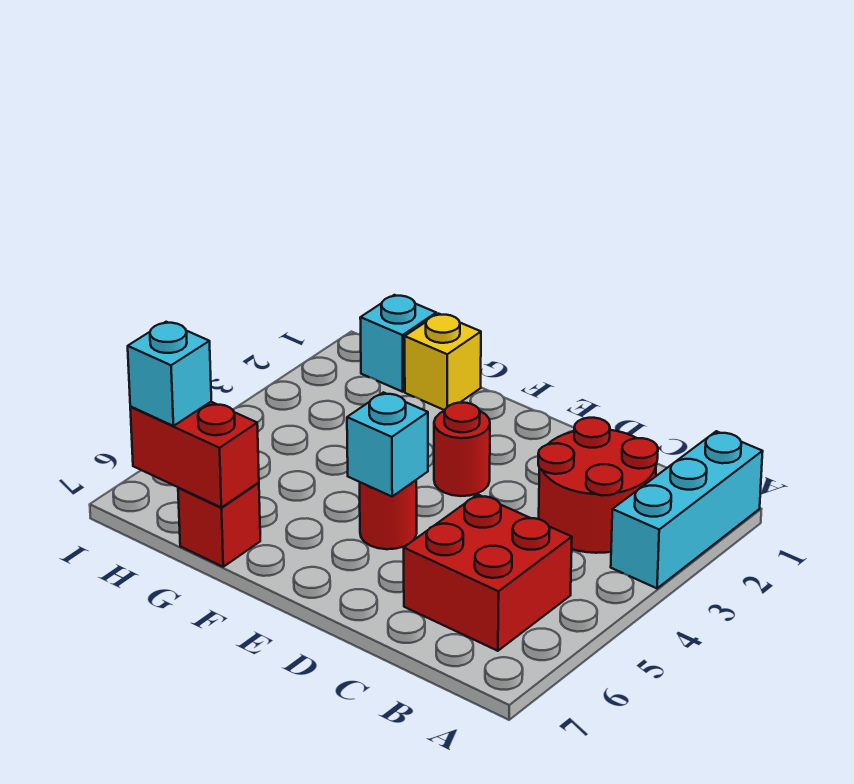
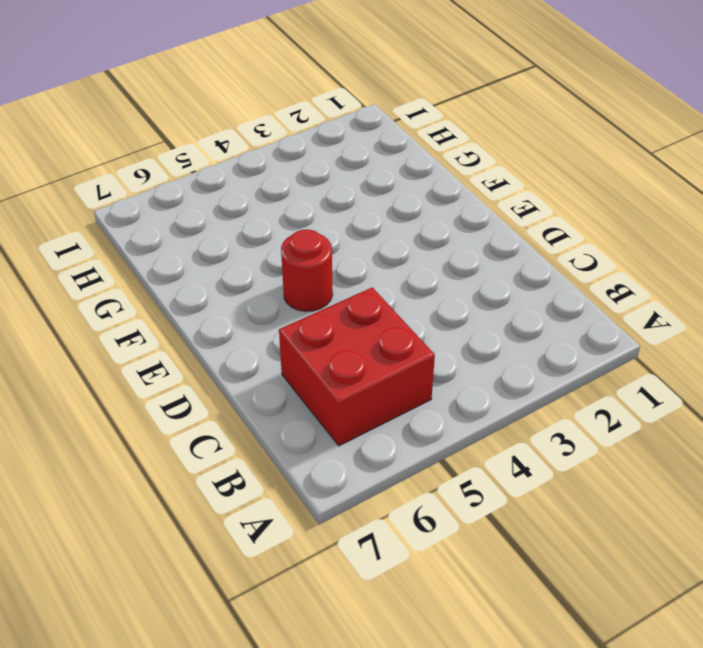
none -> cyan 1x3 brick [611,431,763,588]
none -> red 2x2 round brick [538,418,658,553]

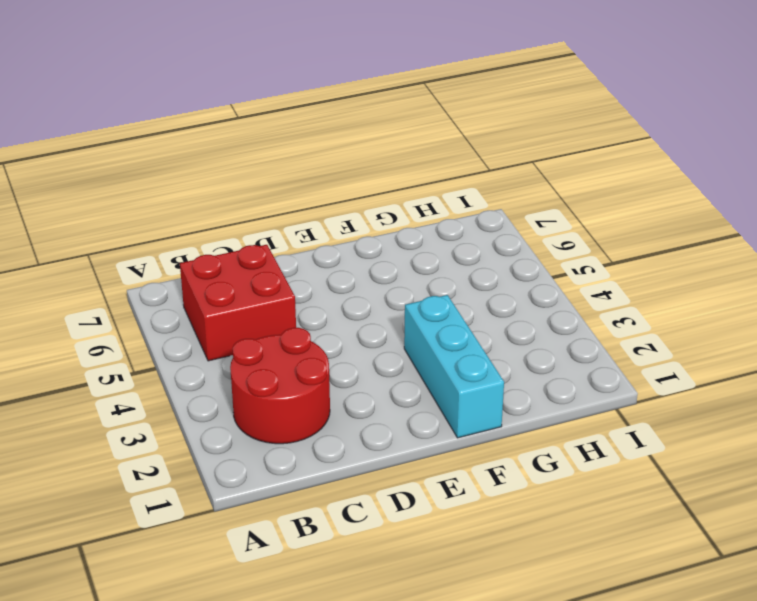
cyan 1x3 brick [404,295,504,438] -> cyan 1x3 brick moved to [611,431,763,588]
none -> red 1x1 round brick [434,403,490,496]
none -> red 1x1 round brick [360,480,417,549]

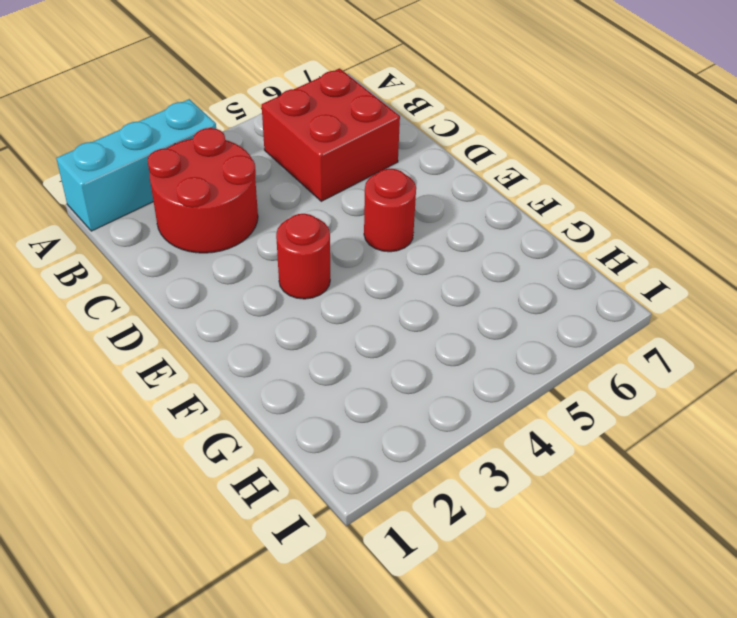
none -> yellow 1x1 brick [405,314,481,410]
none -> red 1x1 brick [178,483,260,567]

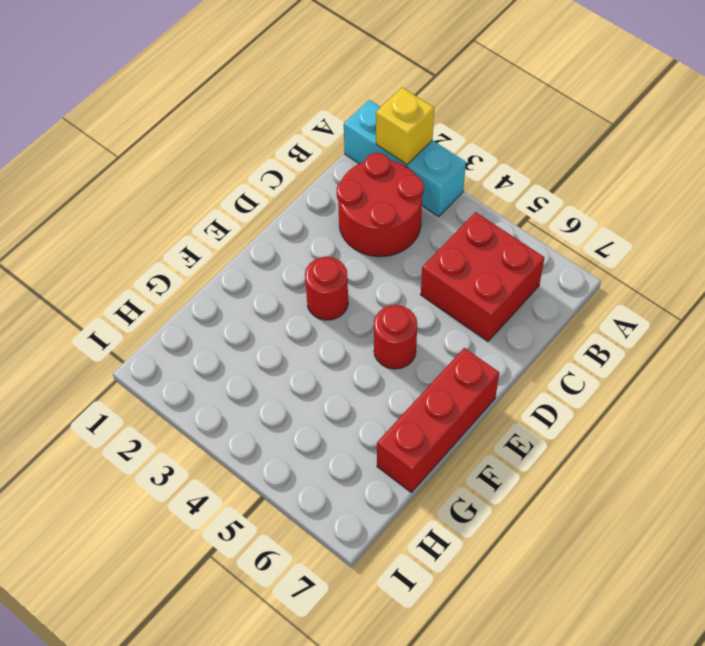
yellow 1x1 brick [376,87,434,164] -> yellow 1x1 brick moved to [405,314,481,410]
red 1x3 brick [377,348,499,492] -> red 1x1 brick [178,483,260,567]
none -> cyan 1x1 brick [360,295,436,392]
none -> cyan 1x1 brick [347,392,428,496]

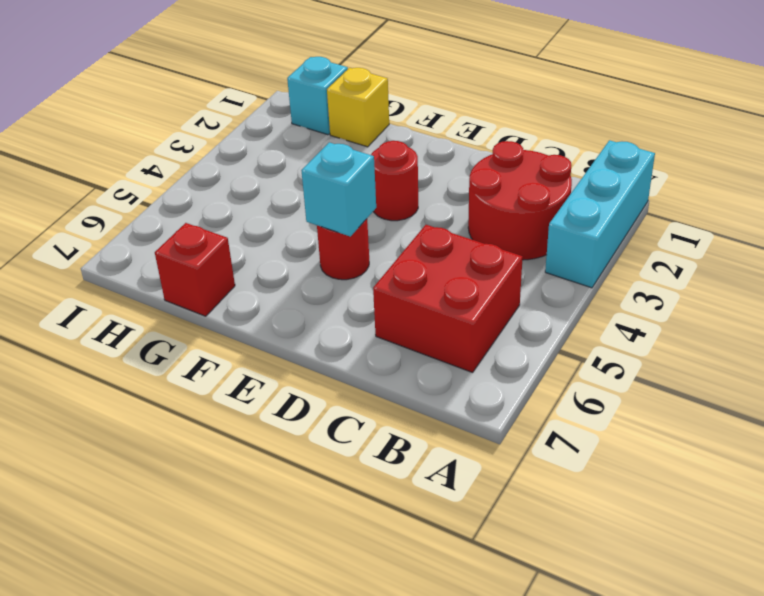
none -> red 1x2 brick [130,402,259,507]
none -> cyan 1x1 brick [128,322,211,426]

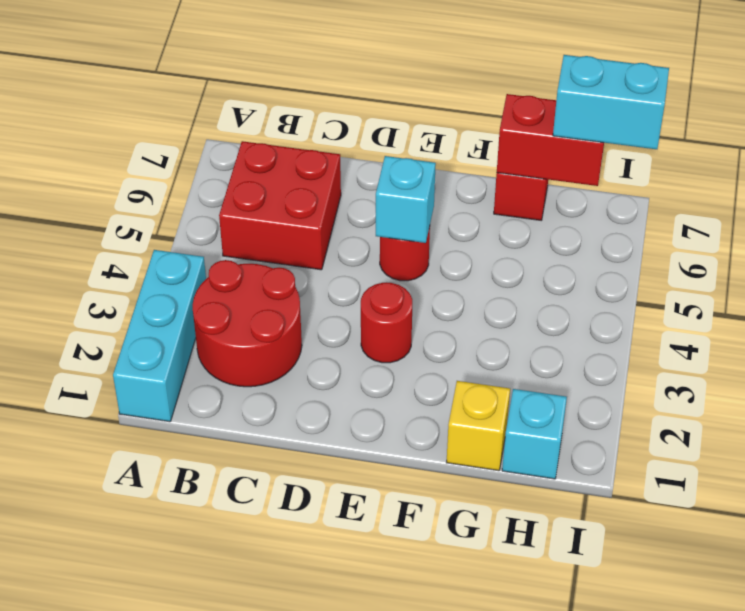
cyan 1x2 brick [553,55,669,149] -> cyan 1x1 brick [128,322,211,426]

